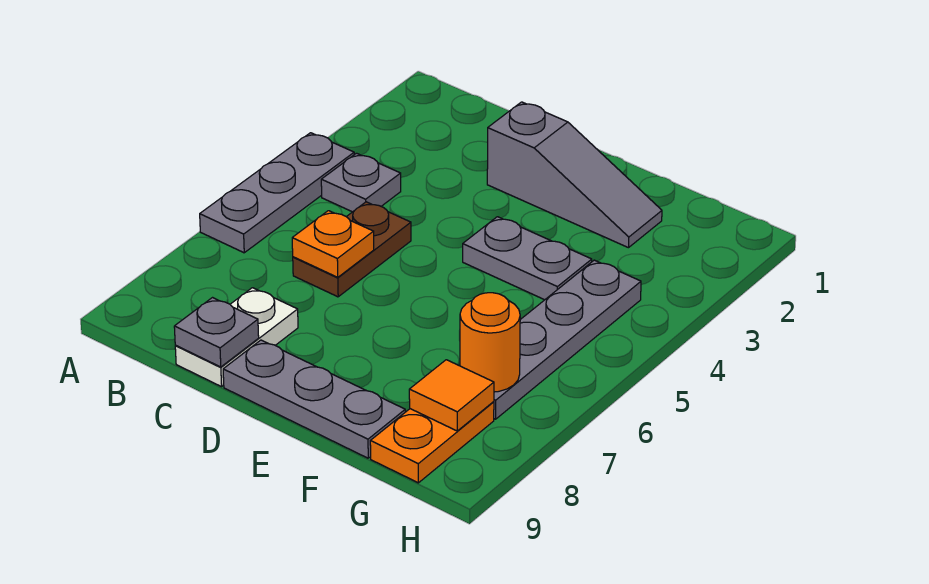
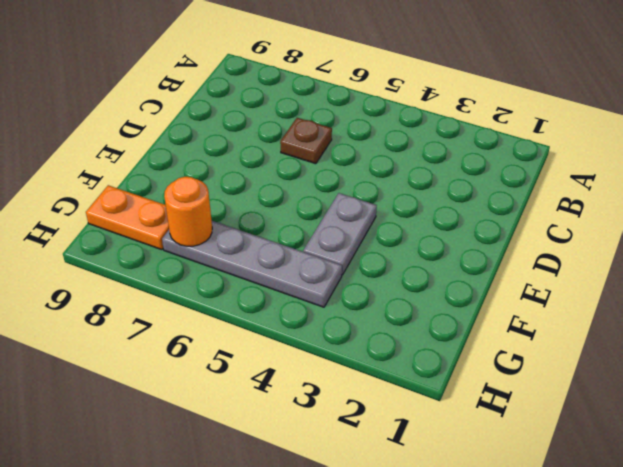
brown 1x1 plate [280,118,332,164] -> brown 1x2 plate [293,202,411,297]
none -> grey 1x3 plate [200,133,354,253]
none -> grey 1x1 plate [321,153,401,212]
none -> white 1x2 plate [175,288,298,387]

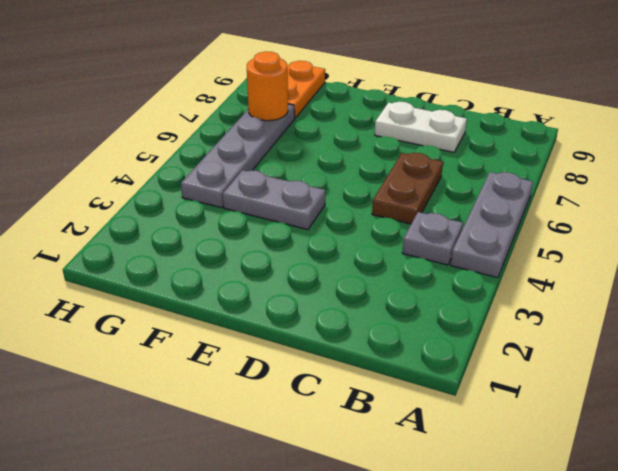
white 1x2 plate [375,102,467,152] -> white 1x2 plate turned to [175,288,298,387]
none -> grey 1x3 slope [487,102,662,248]
none -> grey 1x3 plate [223,340,405,458]
none -> orange 1x1 plate [292,211,374,277]

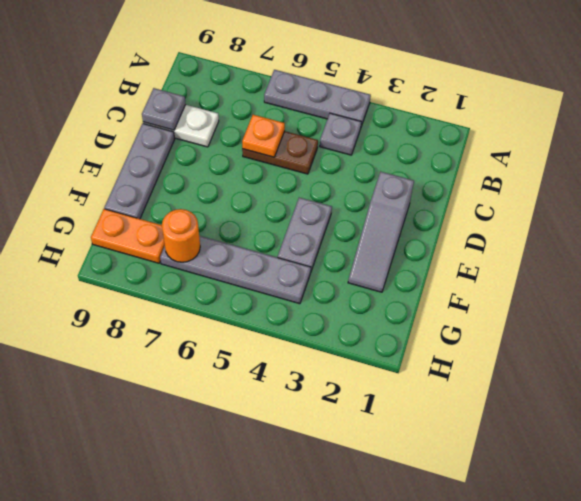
none -> orange 1x1 tile [409,360,494,431]

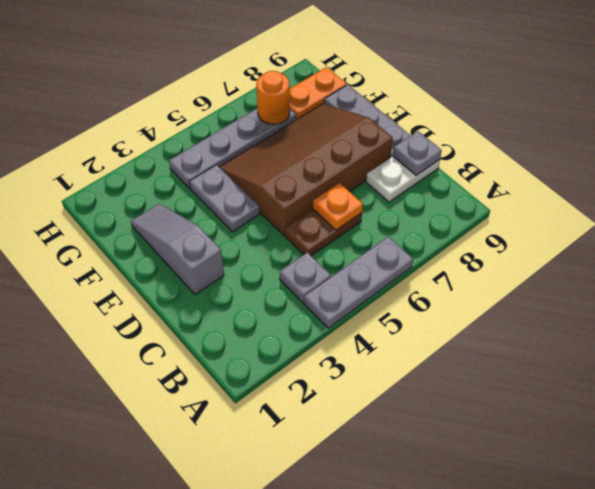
brown 3x4 slope [220,104,393,235] -> none
none -> orange 1x1 tile [409,360,494,431]

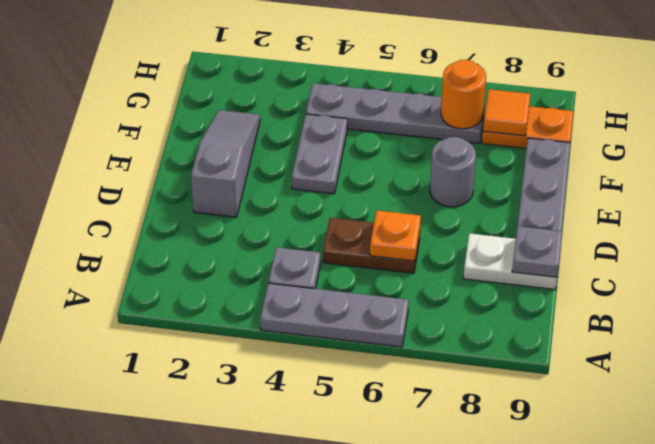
grey 1x1 round brick [430,137,476,207] -> none

